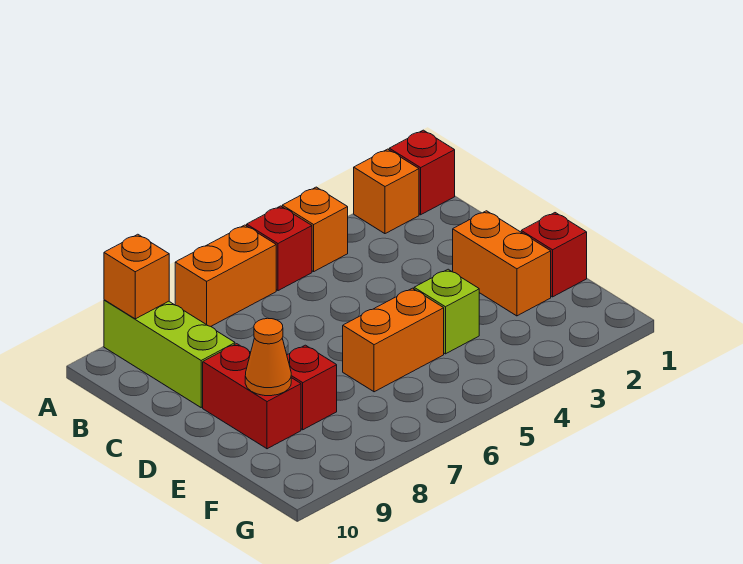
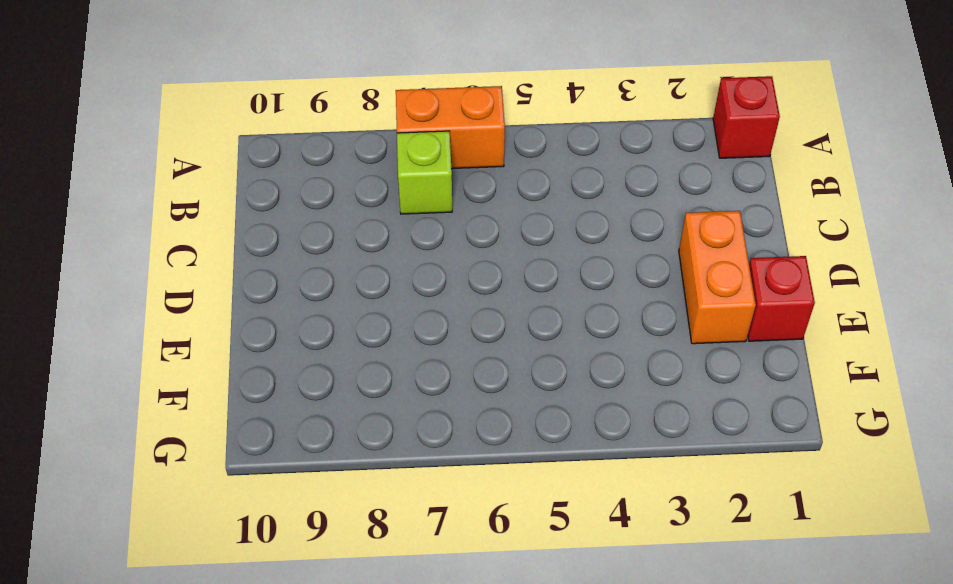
lime 1x1 brick [397,131,452,214] -> lime 1x1 brick moved to [414,269,479,354]
none -> orange 1x1 brick [354,149,419,234]
none -> orange 1x1 brick [282,187,348,272]
none -> red 1x1 brick [247,206,312,291]

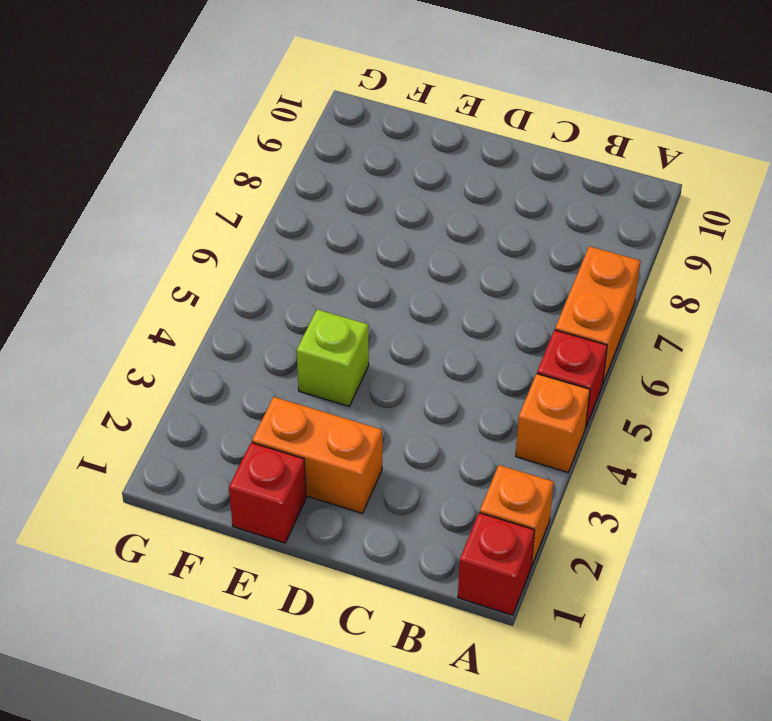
none -> lime 1x3 brick [104,300,235,407]
none -> red 1x2 brick [203,344,301,449]
none -> orange 1x2 brick [343,288,444,392]

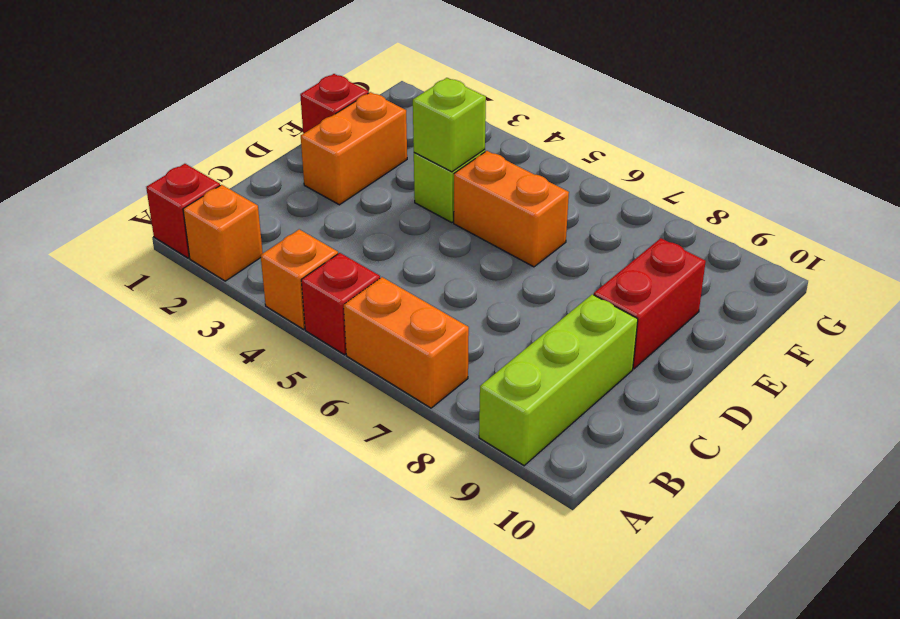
lime 1x1 brick [413,78,486,172] -> none
none -> red 1x1 brick [287,345,337,430]
none -> orange 1x1 brick [104,234,169,319]
none -> orange 1x1 cone [245,318,291,396]

